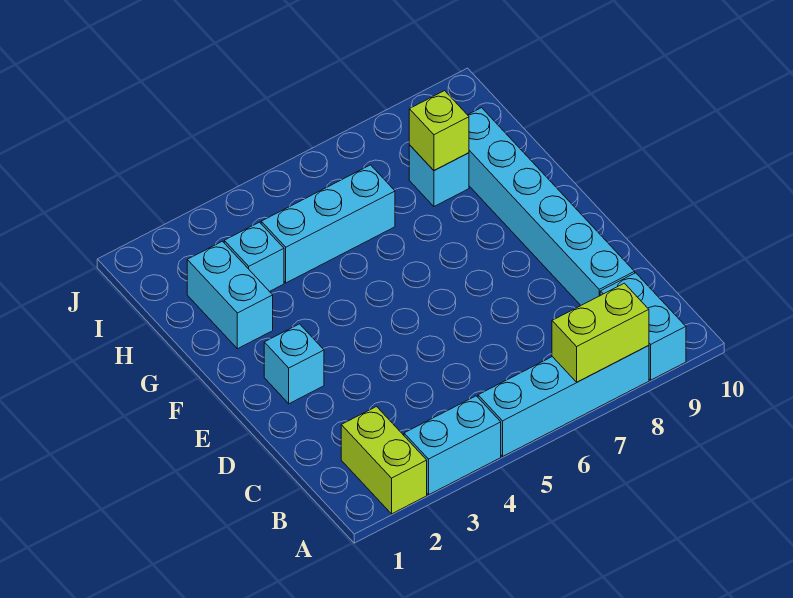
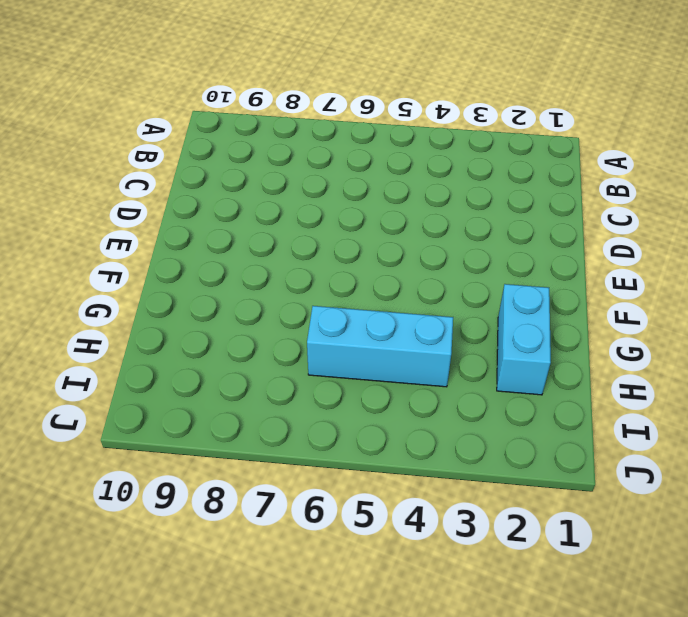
none -> lime 1x2 brick [341,407,427,514]
none -> cyan 1x2 brick [404,396,501,495]
none -> cyan 1x4 brick [478,346,649,456]

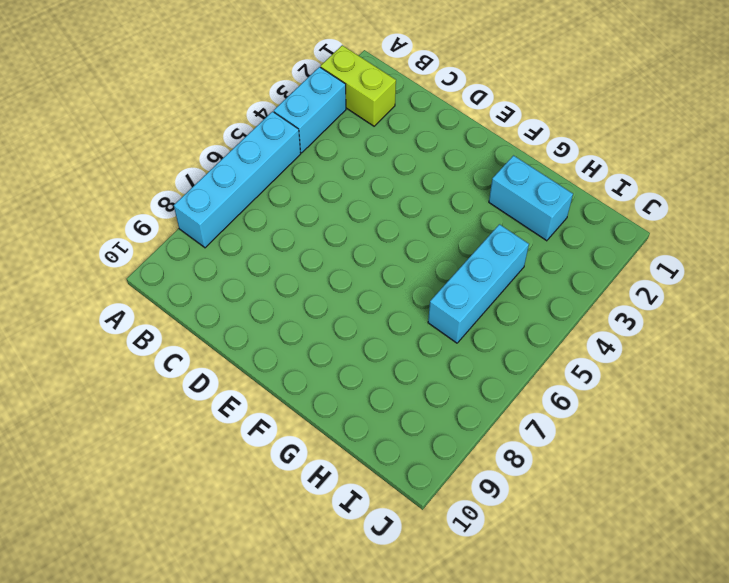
none -> cyan 1x2 brick [600,273,686,380]
none -> cyan 1x6 brick [468,108,635,305]
none -> cyan 1x1 brick [264,324,324,404]

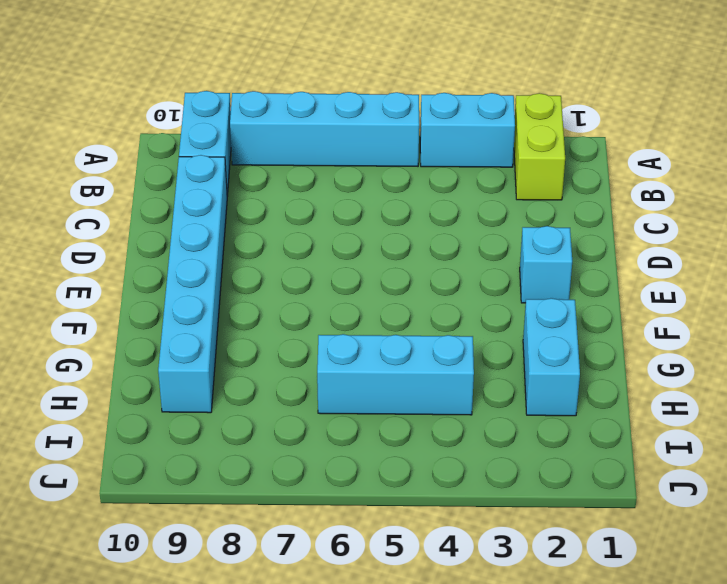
none -> cyan 1x1 brick [224,222,284,292]
none -> cyan 1x1 brick [409,145,469,206]
none -> lime 1x2 brick [552,283,649,382]

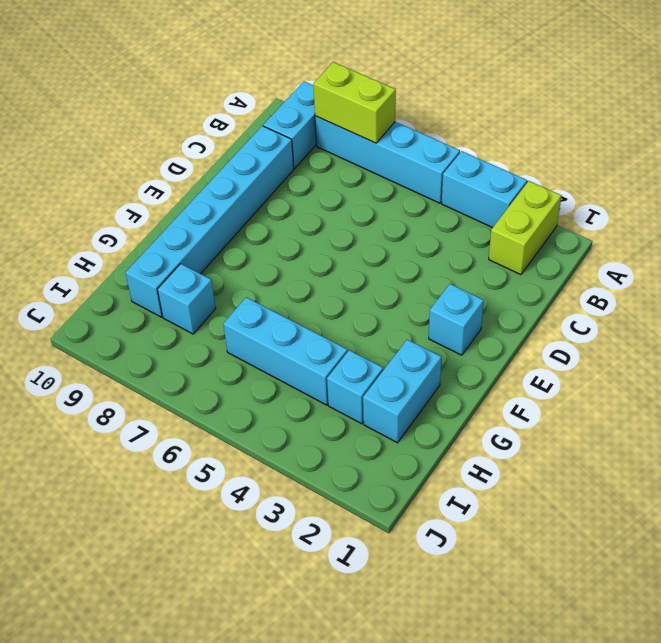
none -> lime 1x1 brick [409,91,469,170]

